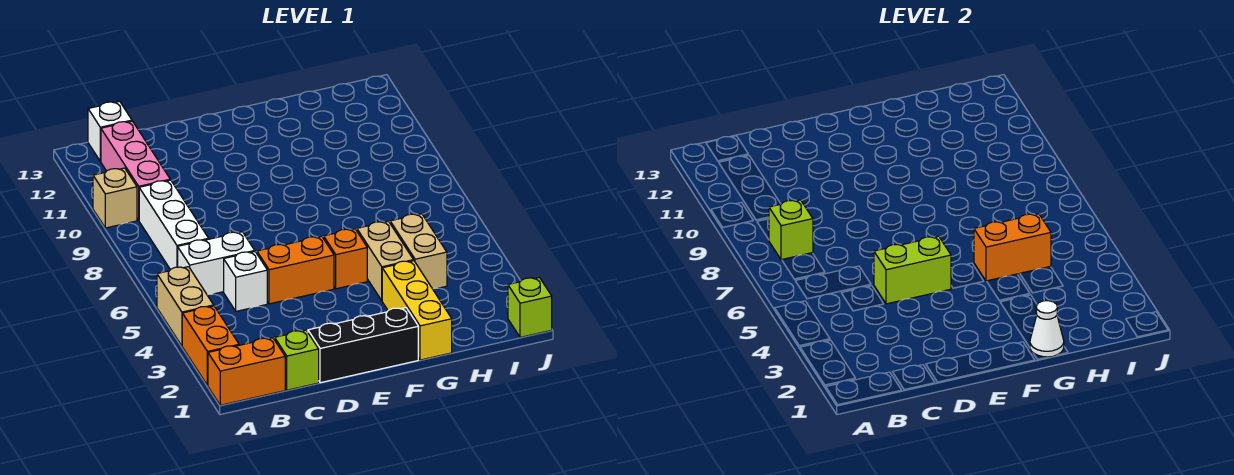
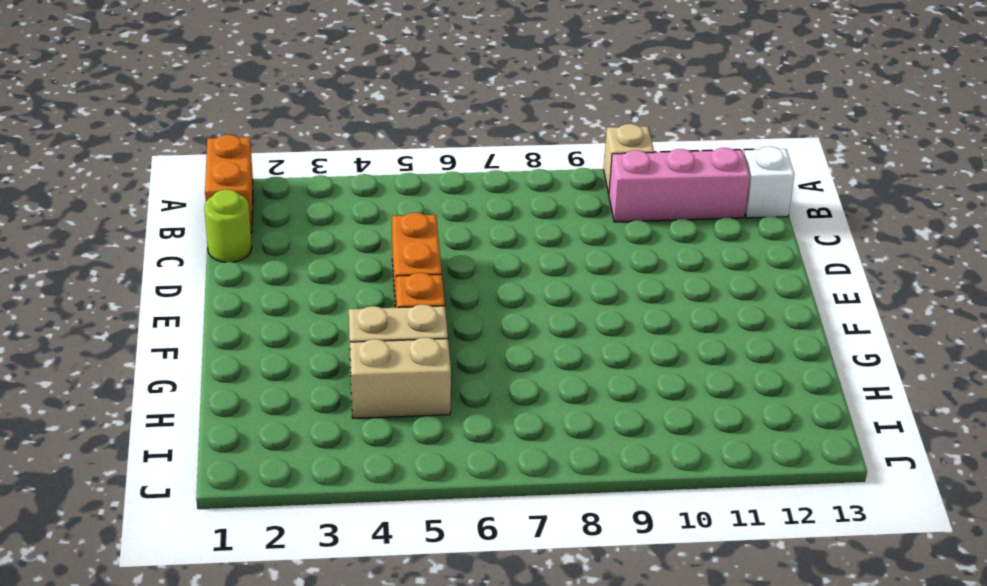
lime 1x1 round brick [204,189,252,262] -> lime 1x1 brick [275,330,319,390]
none -> orange 1x2 brick [182,306,239,386]
none -> tan 1x2 brick [157,267,214,346]
none -> white 1x2 brick [178,232,255,295]

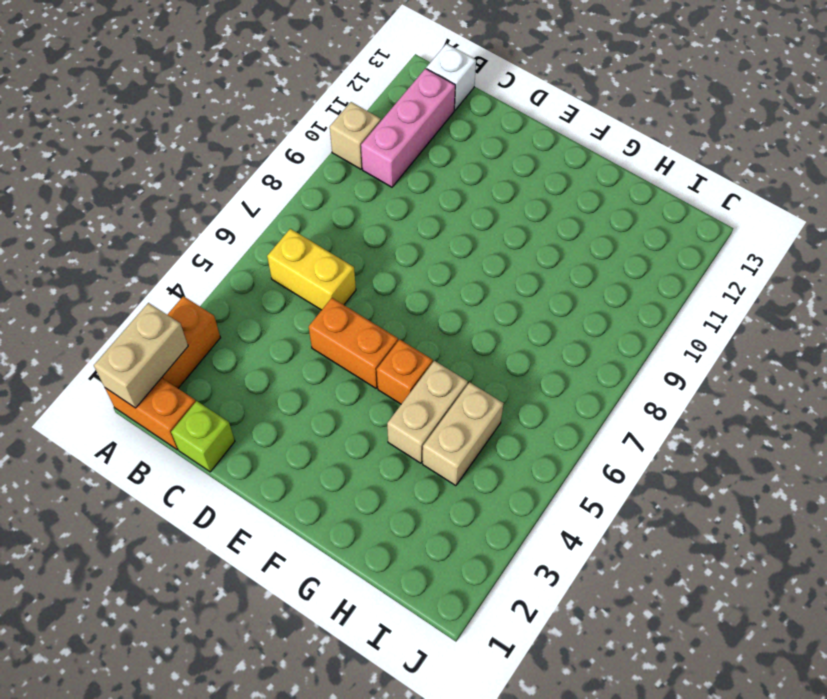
tan 1x2 brick [94,303,188,408] -> tan 1x2 brick moved to [157,267,214,346]
yellow 1x2 brick [267,229,356,310] -> white 1x2 brick [178,232,255,295]
none -> white 1x3 brick [139,180,209,269]
none -> white 1x1 brick [224,252,267,311]
none -> black 1x3 brick [308,308,418,383]

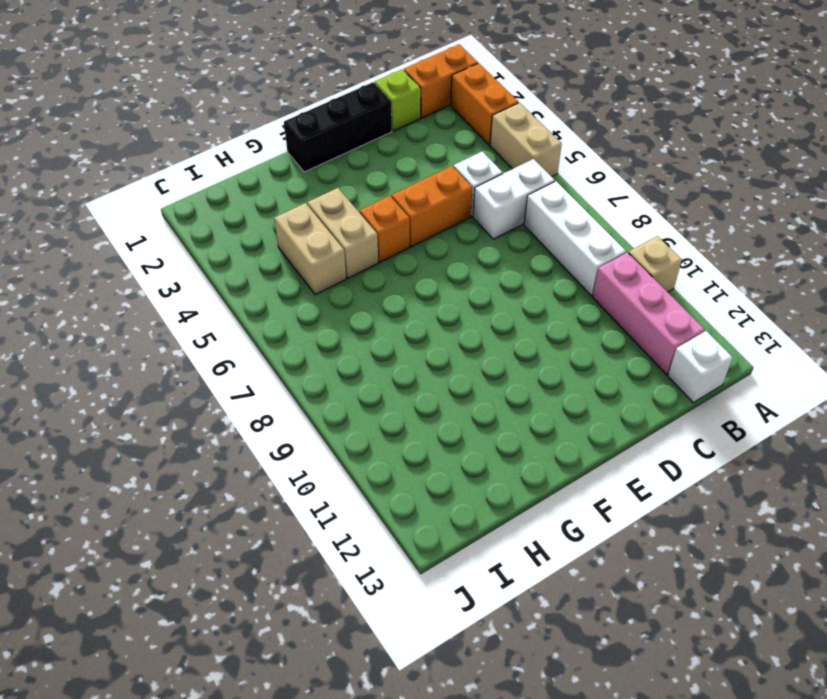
none -> yellow 1x3 brick [382,261,452,360]
none -> lime 1x1 brick [508,277,552,337]
none -> lime 1x1 brick [769,200,813,260]

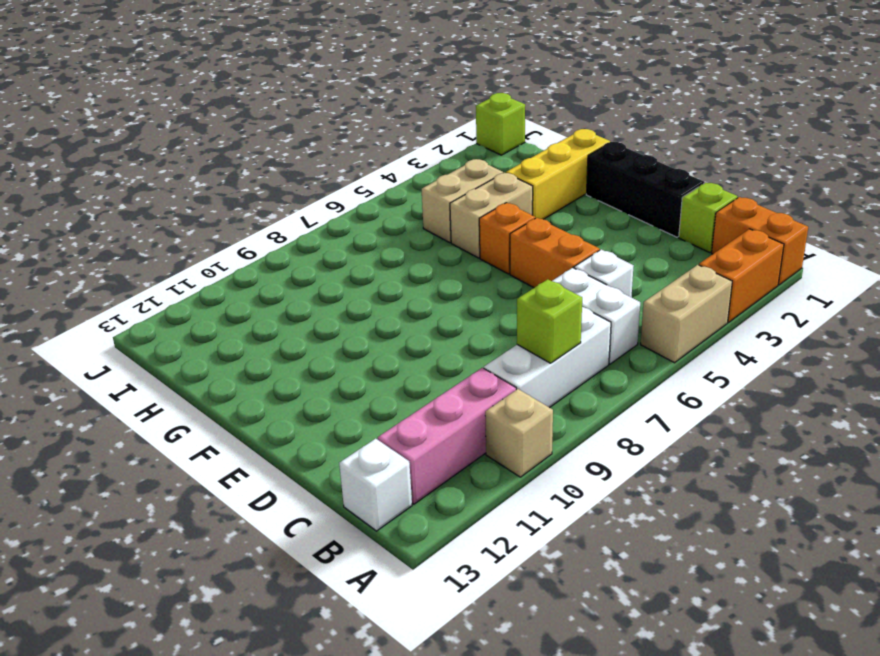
none -> lime 1x2 brick [874,236,951,304]
none -> white 1x1 cone [1030,301,1064,357]
none -> orange 1x2 brick [974,214,1051,281]

